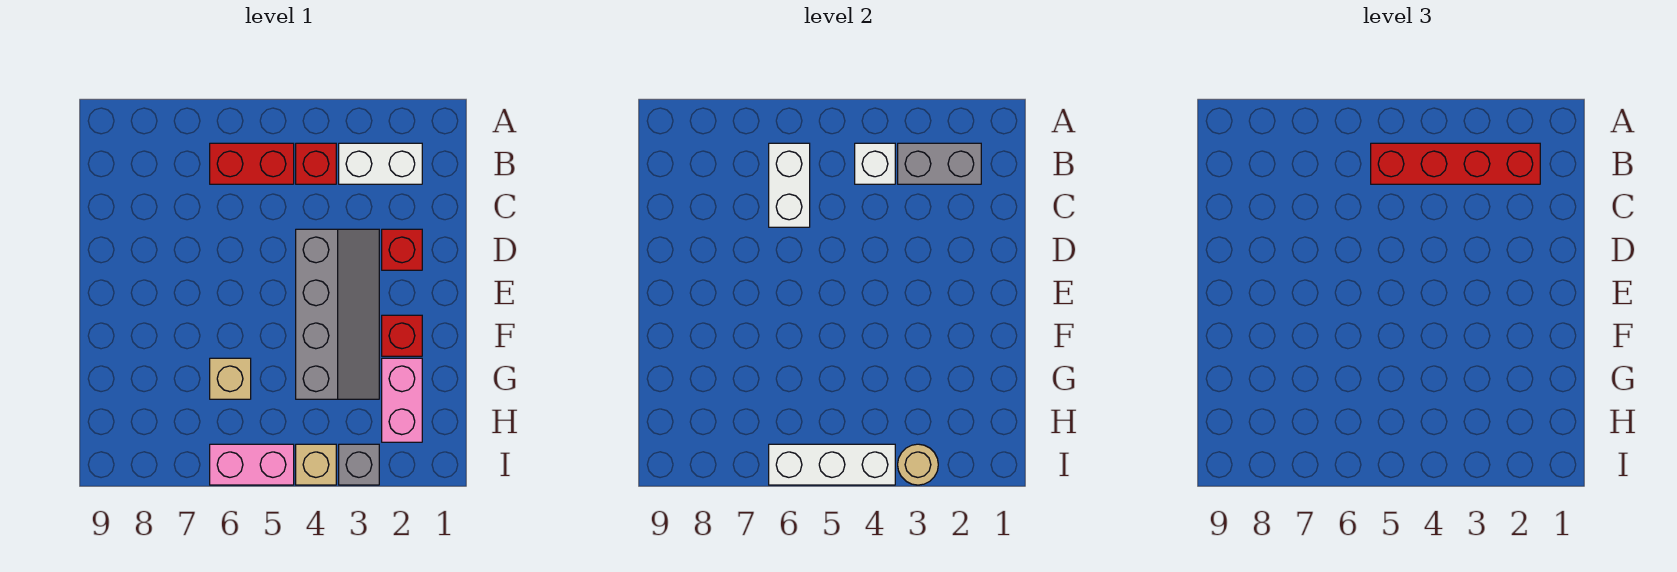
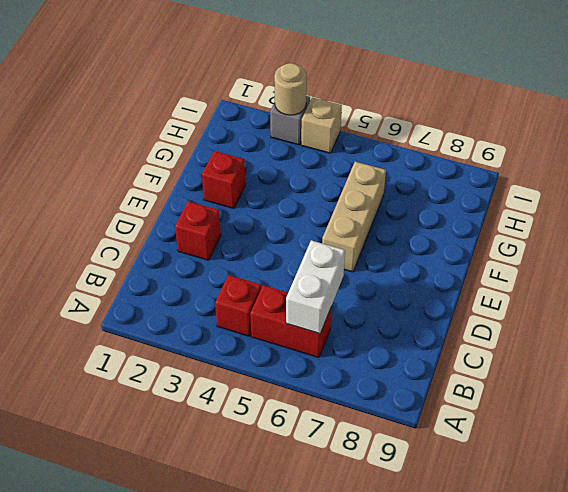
tan 1x3 brick [322,162,386,272] -> tan 1x1 brick [210,358,251,399]
none -> white 1x2 brick [339,143,422,184]
none -> grey 2x4 slope [296,229,379,399]
none -> pink 1x2 brick [382,358,422,442]

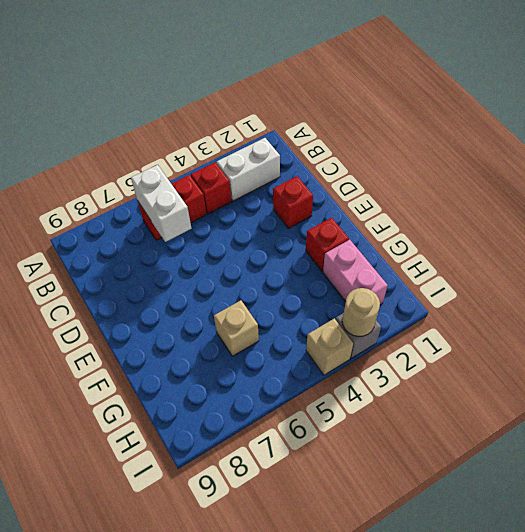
none -> grey 2x4 slope [296,229,379,399]
none -> pink 1x2 brick [210,444,294,485]
none -> grey 1x2 brick [898,143,981,184]

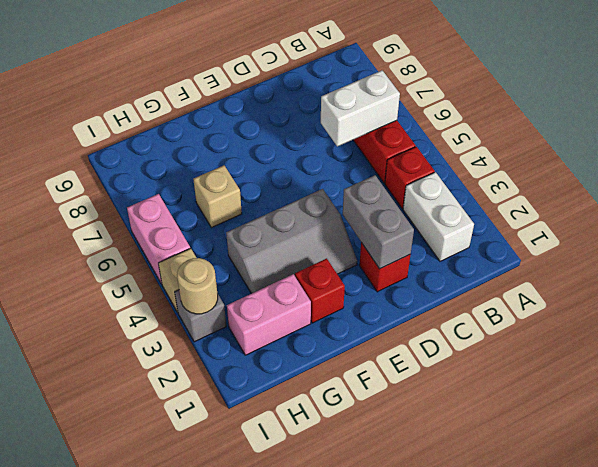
grey 1x2 brick [343,175,414,269] -> grey 1x2 brick moved to [898,143,981,184]
grey 2x3 slope [226,189,357,294] -> grey 2x4 slope [296,229,379,399]
none -> white 1x1 brick [855,143,895,184]
none -> white 1x3 brick [769,444,895,485]
none -> red 1x4 brick [1371,143,1540,184]

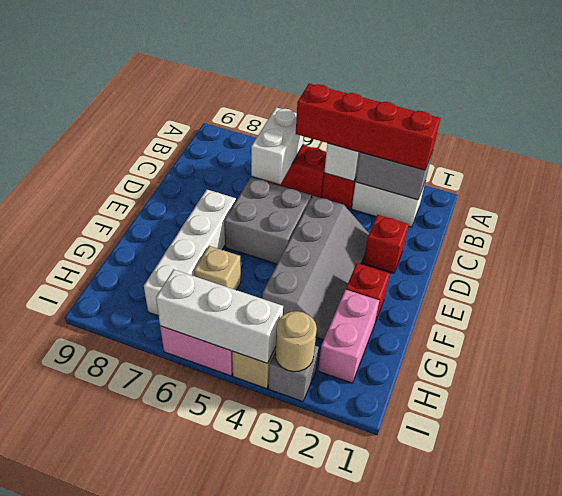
grey 2x2 brick [224,177,311,264] -> none
white 1x4 brick [144,190,236,316] -> none

